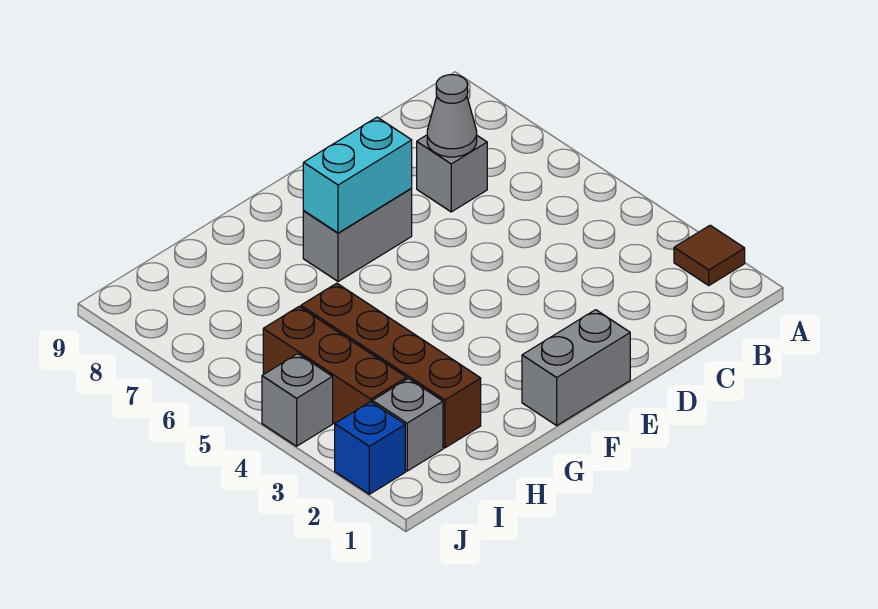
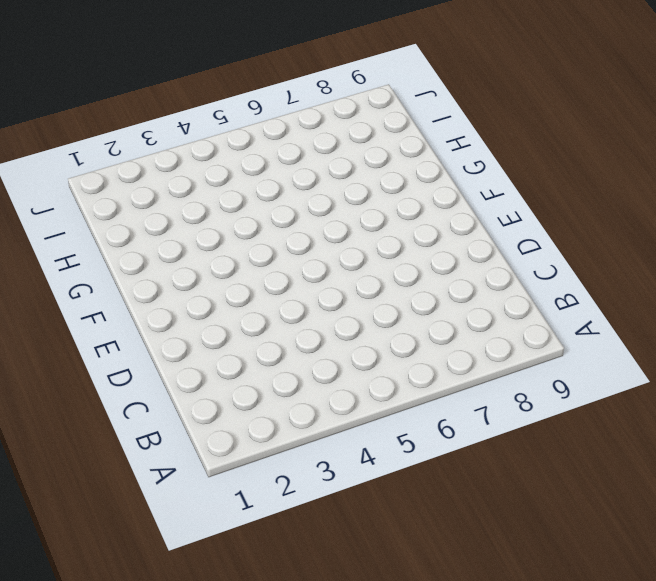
none -> brown 1x1 tile [674,225,745,285]
none -> grey 1x1 brick [417,135,487,212]

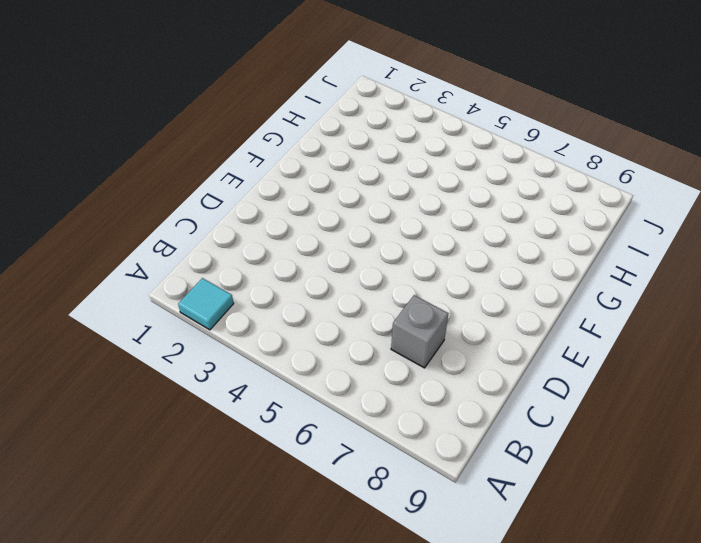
cyan 1x1 tile [178,278,234,330] -> brown 1x1 tile [674,225,745,285]
none -> grey 1x2 brick [522,310,630,425]
none -> grey 1x2 brick [303,189,412,282]

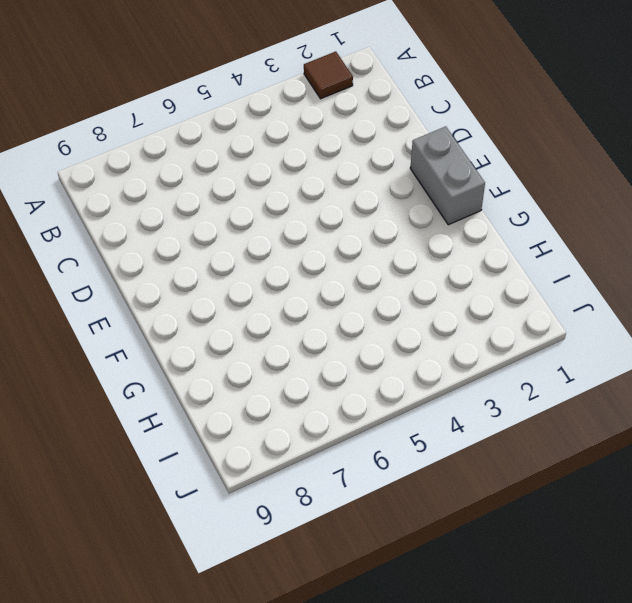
none -> grey 1x1 brick [417,135,487,212]
none -> grey 1x2 brick [303,189,412,282]

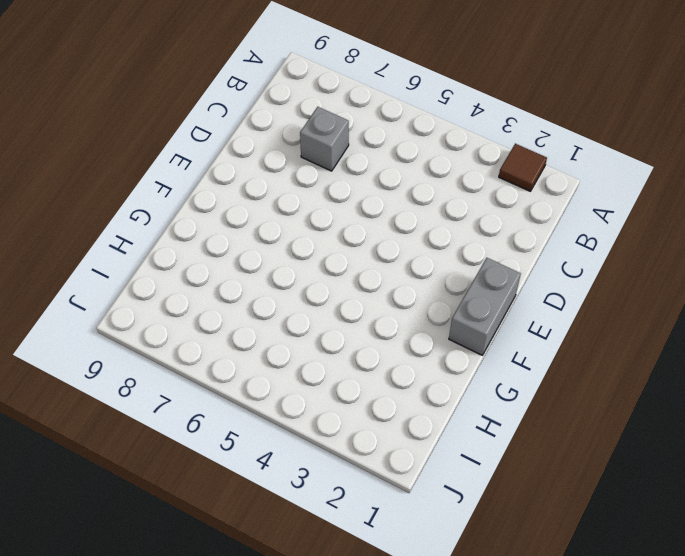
none -> grey 1x2 brick [303,189,412,282]
none -> brown 1x4 brick [301,283,481,448]

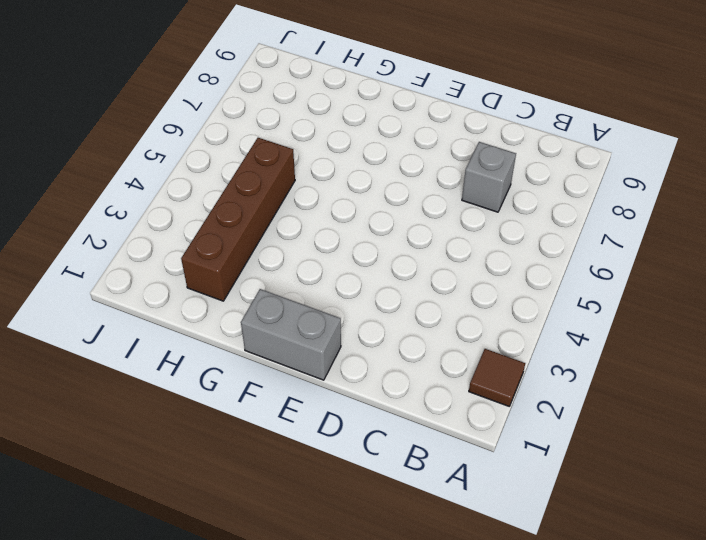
none -> grey 1x2 brick [303,189,412,282]
none -> grey 1x1 brick [372,378,443,471]

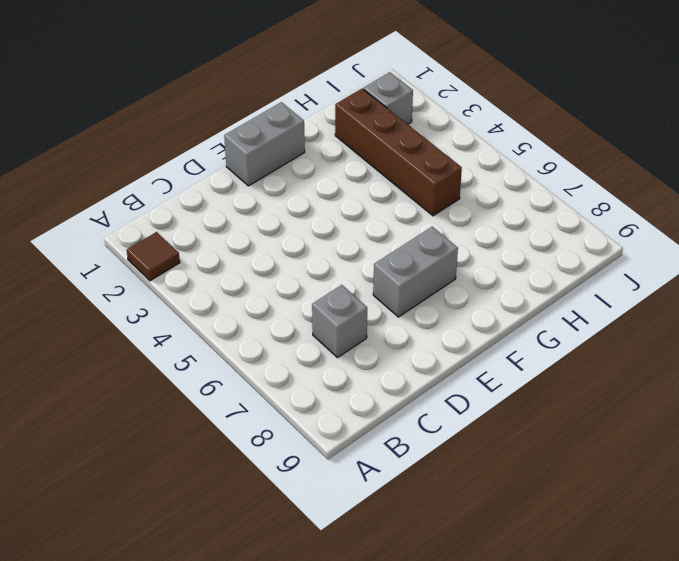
none -> brown 1x3 brick [263,307,407,423]
none -> blue 1x1 brick [335,402,405,494]

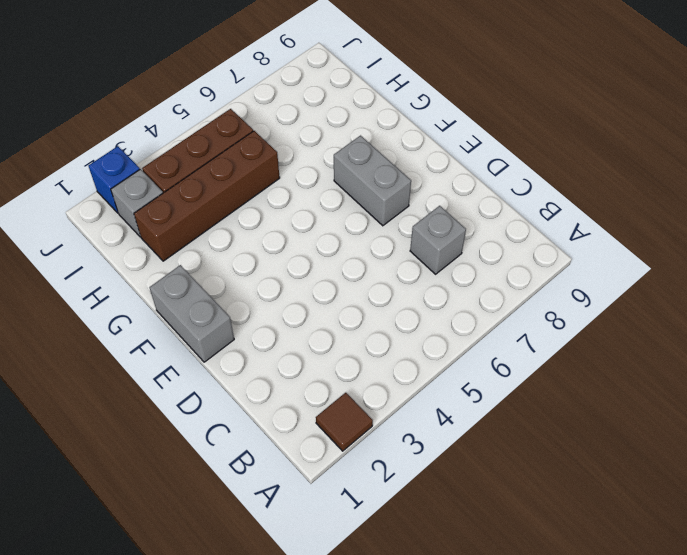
none -> grey 1x1 brick [262,354,333,446]
none -> grey 1x1 cone [427,75,477,157]

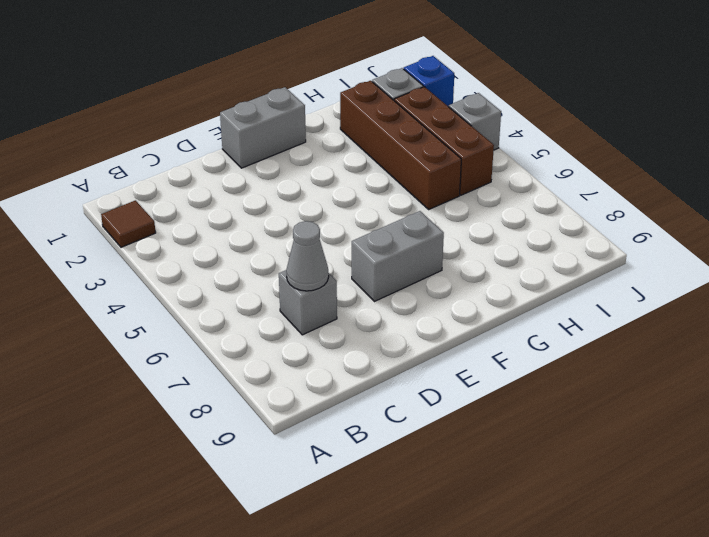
none -> cyan 1x2 brick [303,117,412,233]

